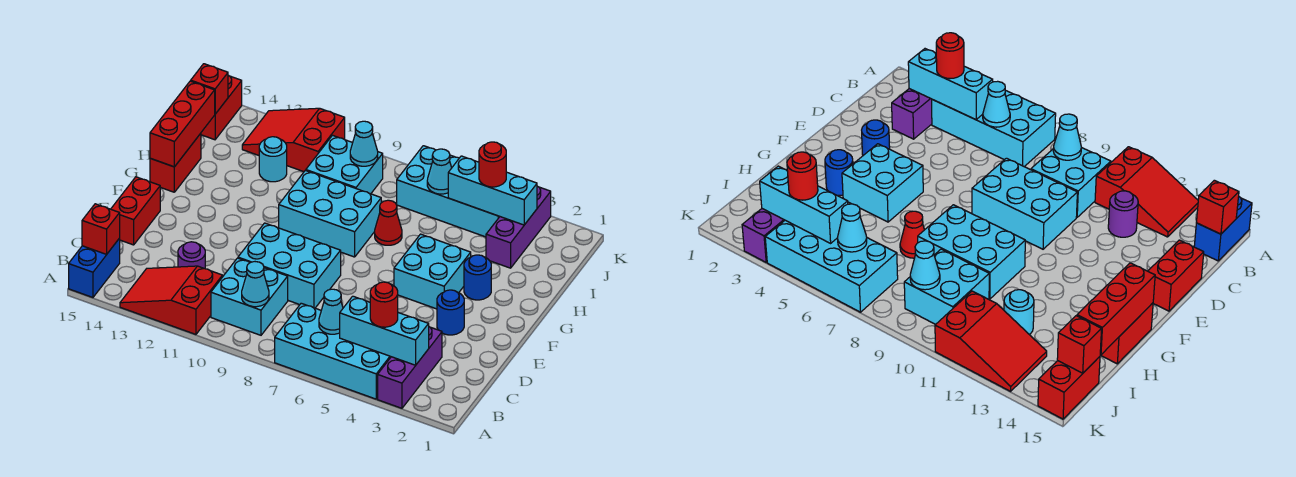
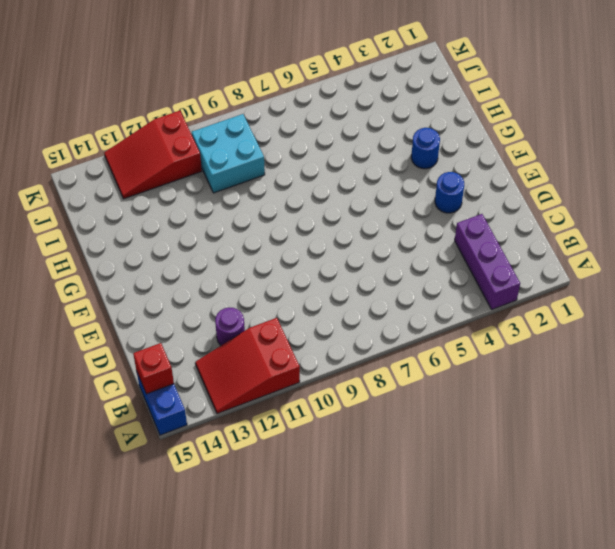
none -> cyan 2x4 brick [275,303,391,399]
none -> cyan 2x2 brick [211,258,288,335]
none -> cyan 2x3 brick [238,223,341,308]
none -> red 1x2 brick [111,177,160,245]

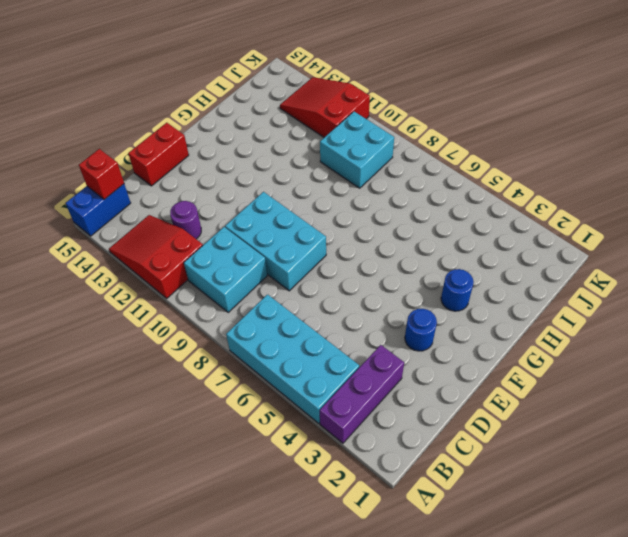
none -> cyan 2x2 brick [394,234,471,309]
none -> cyan 2x3 brick [279,170,381,257]
none -> red 1x2 brick [150,133,201,192]
none -> red 1x1 cone [375,200,402,245]

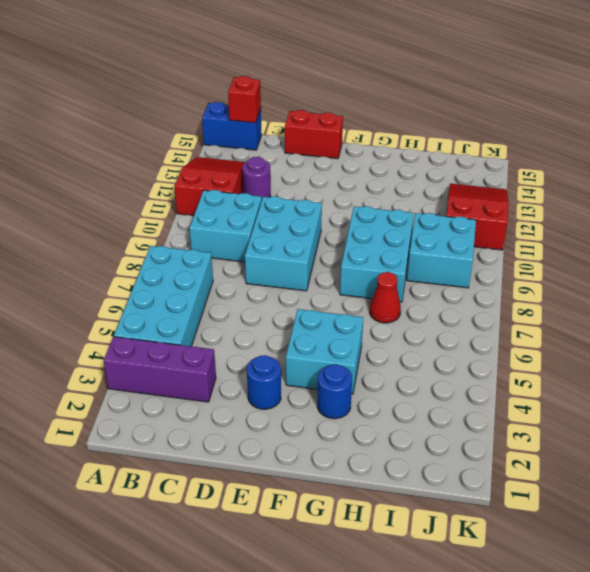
none -> red 1x2 brick [150,133,201,192]
none -> purple 1x3 brick [486,186,551,268]
none -> cyan 1x1 round brick [259,137,287,182]
none -> cyan 2x4 brick [397,146,500,237]

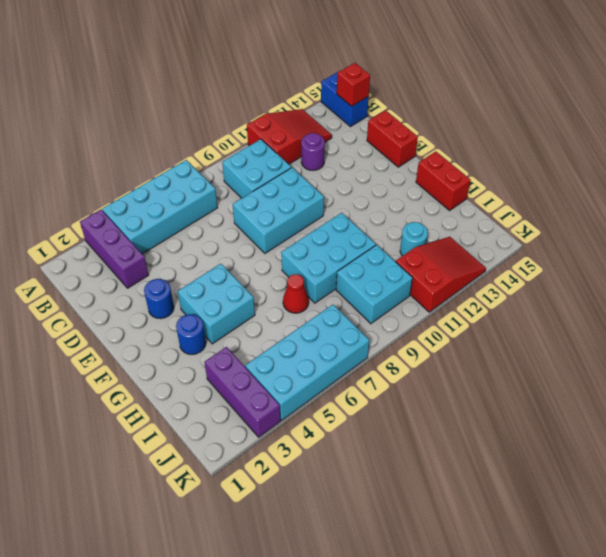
none -> red 1x2 brick [201,75,242,140]
none -> cyan 1x3 brick [340,296,429,365]
none -> cyan 1x1 cone [319,289,343,334]
none -> cyan 1x1 cone [242,262,269,307]

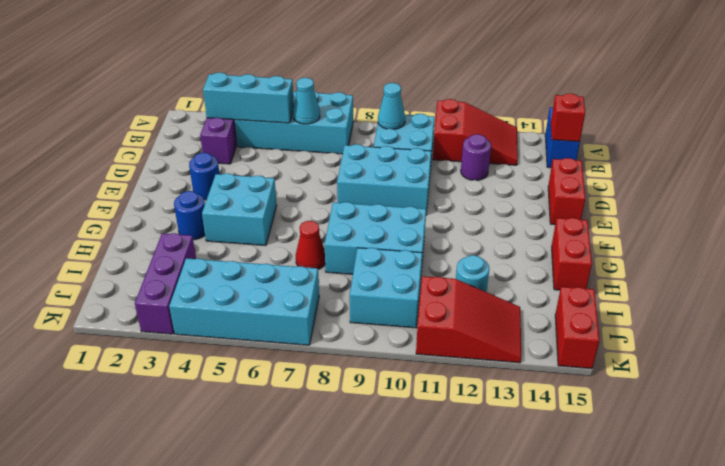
none -> red 1x3 brick [150,81,215,167]
none -> cyan 1x3 brick [448,156,537,225]
none -> cyan 1x1 cone [427,149,452,194]
none -> cyan 1x1 cone [350,121,378,166]

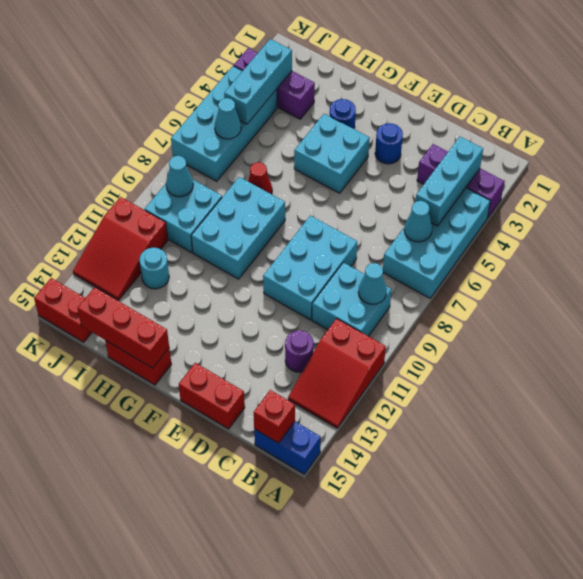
none -> red 1x1 brick [191,64,228,114]
none -> red 1x1 round brick [370,282,398,327]
none -> red 1x1 round brick [479,142,506,187]

